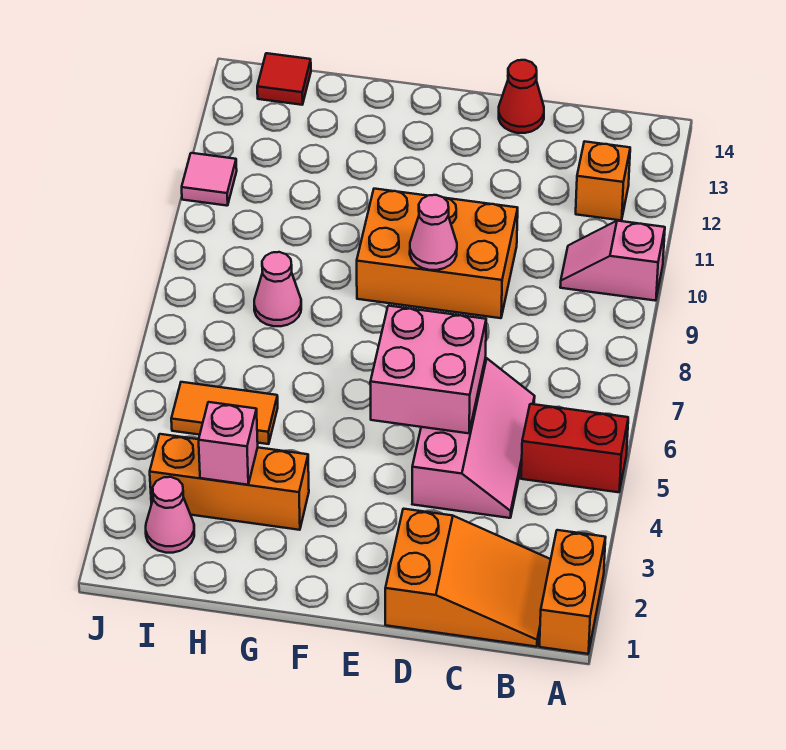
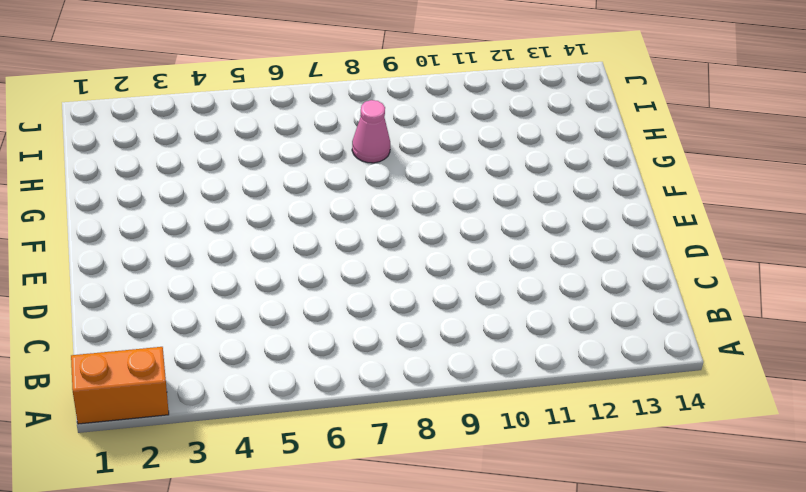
none -> red 1x2 brick [521,404,628,492]
none -> pink 1x2 slope [560,221,665,301]
none -> orange 2x3 slope [385,509,551,647]

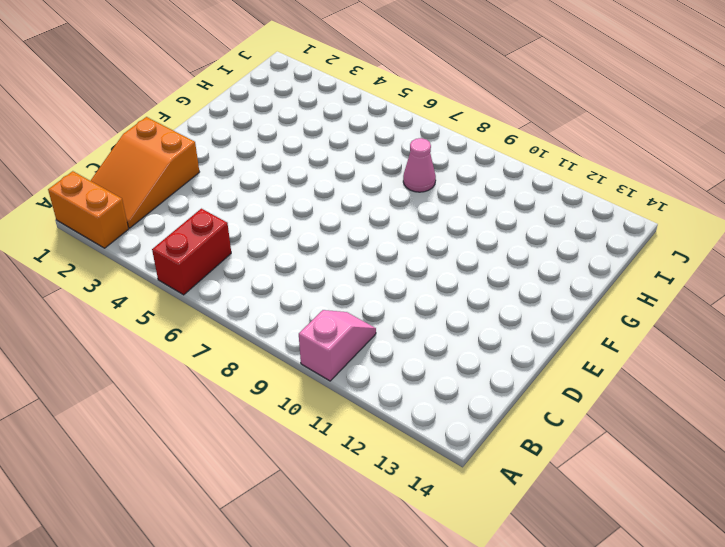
none -> orange 1x1 brick [576,141,630,220]
none -> pink 2x3 slope [412,358,535,518]
none -> orange 2x3 brick [357,189,518,318]

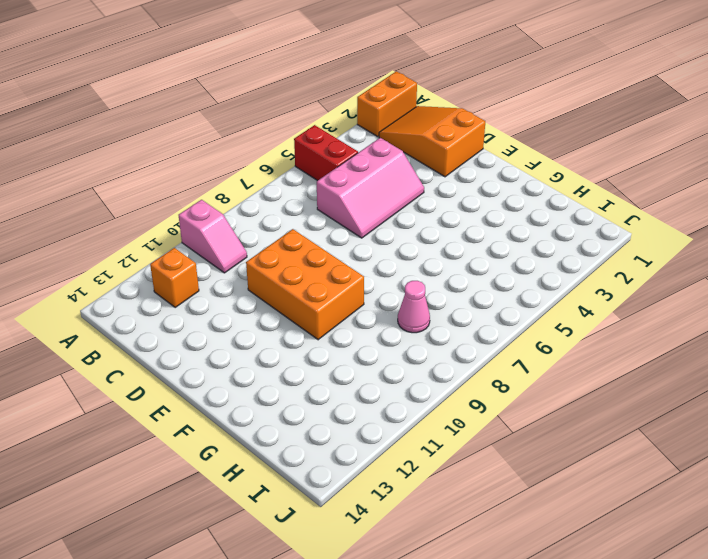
pink 2x3 slope [317,138,424,238] -> pink 2x3 slope turned to [412,358,535,518]
none -> red 1x1 cone [499,60,544,133]
none -> orange 1x3 brick [150,434,309,530]
none -> orange 1x2 tile [171,382,278,444]

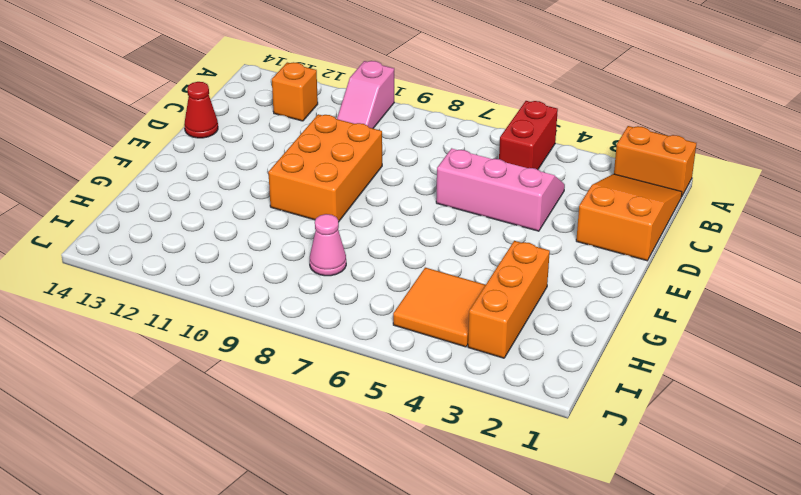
orange 2x2 tile [393,268,485,347] -> orange 1x2 tile [171,382,278,444]
none -> pink 1x1 cone [146,477,194,553]
none -> red 1x1 tile [257,53,311,105]
none -> pink 1x1 tile [182,153,237,206]

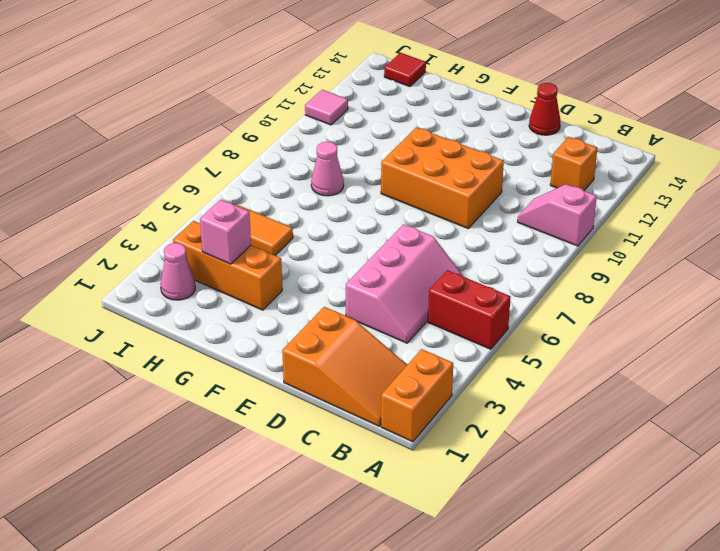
none -> pink 2x2 brick [370,306,486,433]
none -> pink 1x1 cone [410,195,457,270]

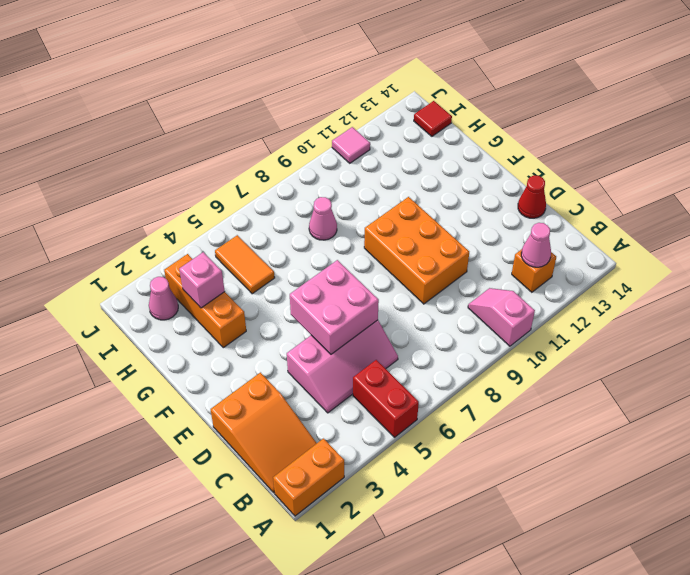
pink 1x1 cone [521,223,551,267] -> pink 1x1 cone moved to [410,195,457,270]

